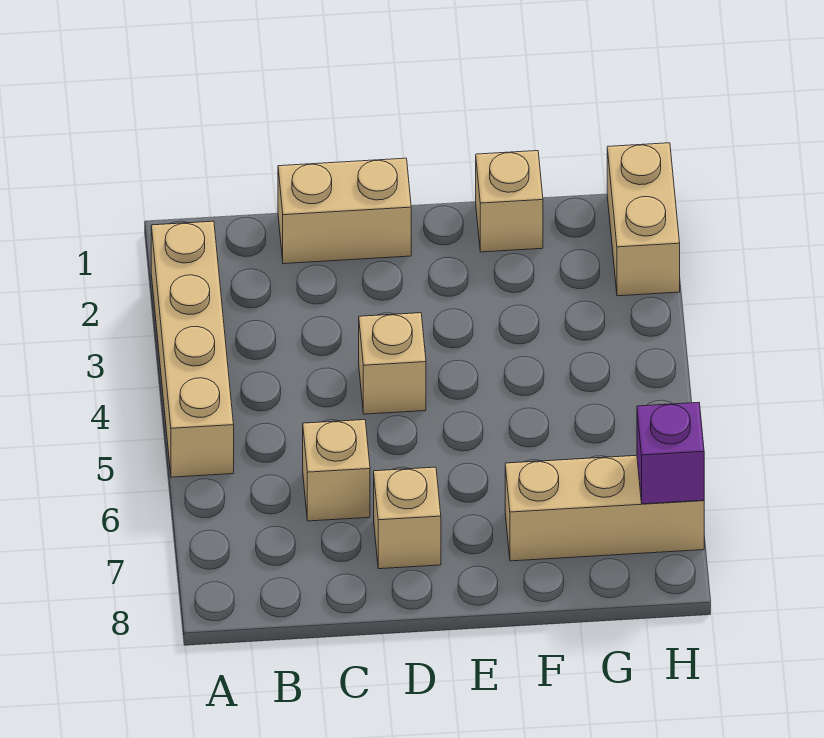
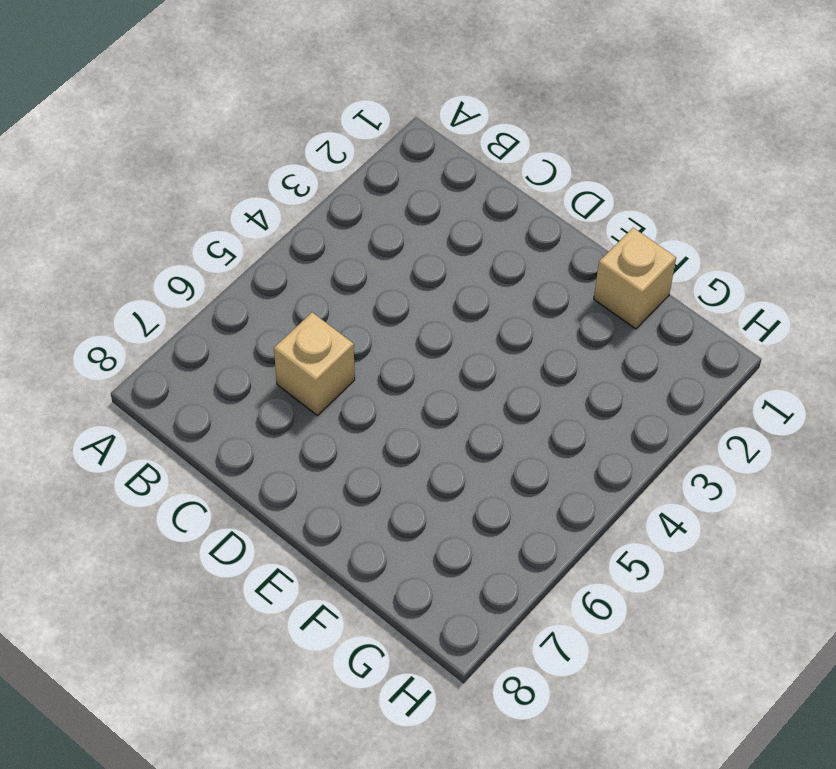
none -> tan 1x4 brick [151,221,234,477]
none -> tan 1x2 brick [278,158,411,264]

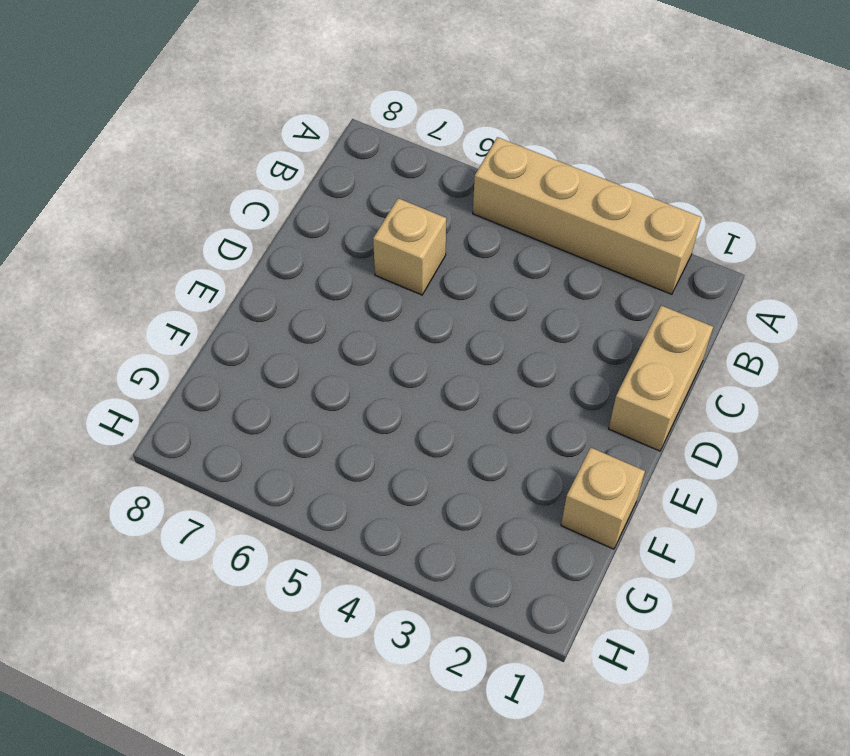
none -> tan 1x1 brick [359,313,426,414]
none -> tan 1x1 brick [374,467,441,569]

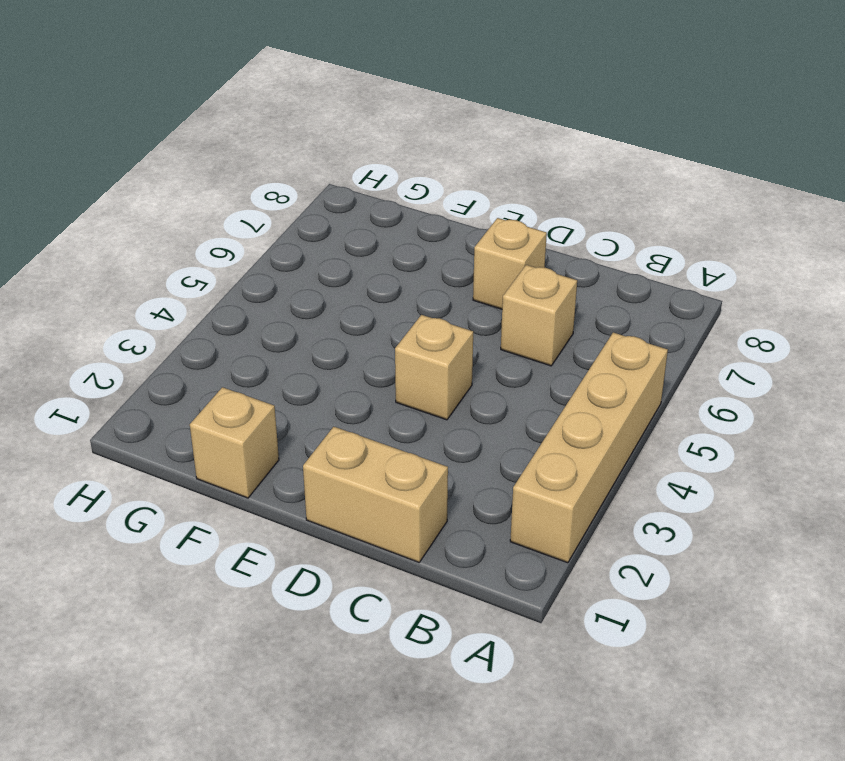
none -> tan 1x3 brick [505,455,704,561]
none -> tan 1x2 brick [607,143,680,296]

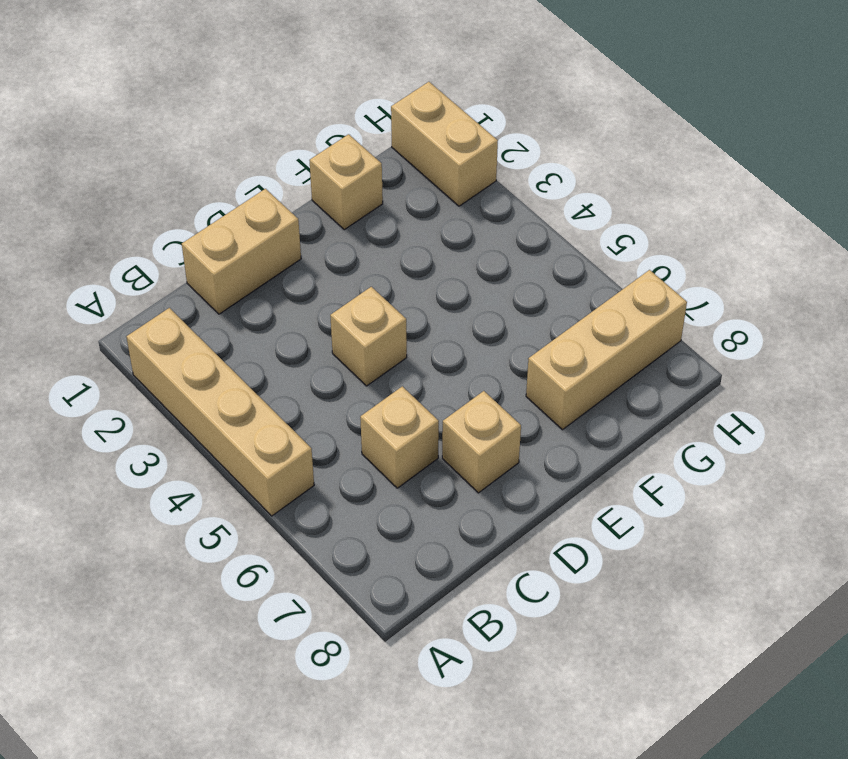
none -> purple 1x1 brick [637,402,704,504]

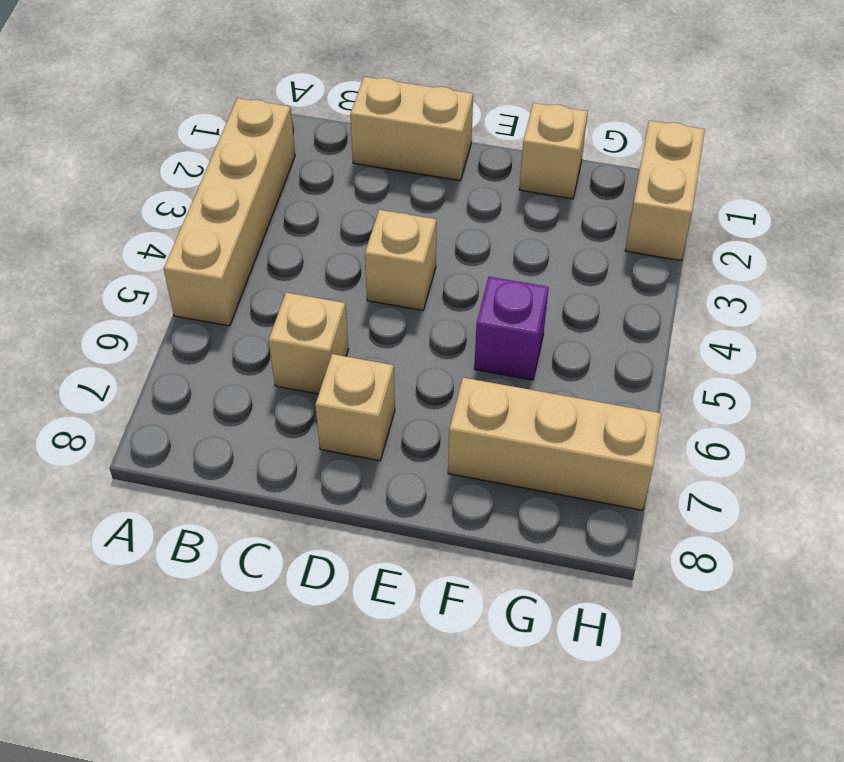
purple 1x1 brick [474,277,549,380] -> purple 1x1 brick moved to [637,402,704,504]

